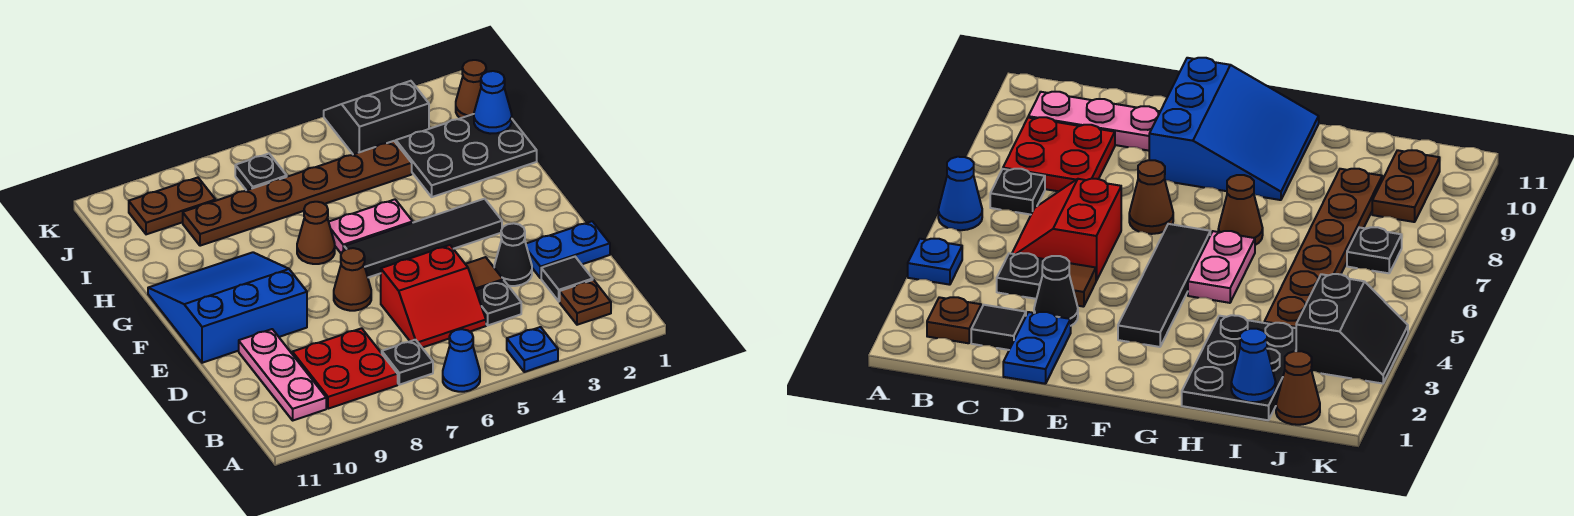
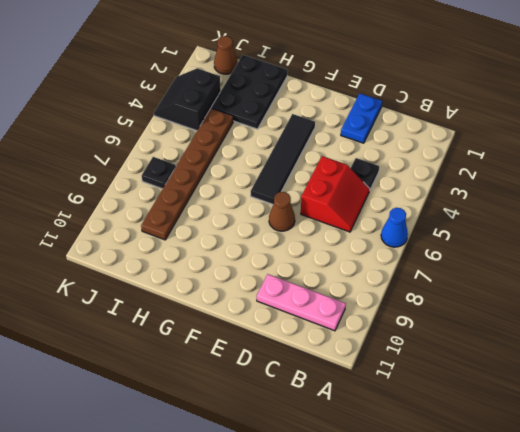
none -> blue 1x1 plate [507,327,558,372]
none -> brown 1x1 plate [560,280,611,325]
none -> black 1x1 plate [382,340,433,385]

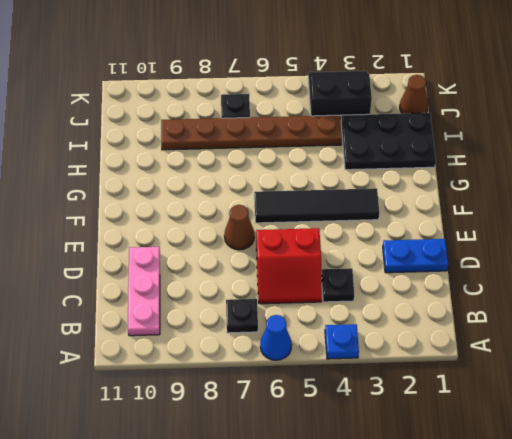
none -> brown 1x1 plate [560,280,611,325]
none -> red 2x2 plate [292,328,398,409]
none -> black 1x1 tile [541,257,593,301]

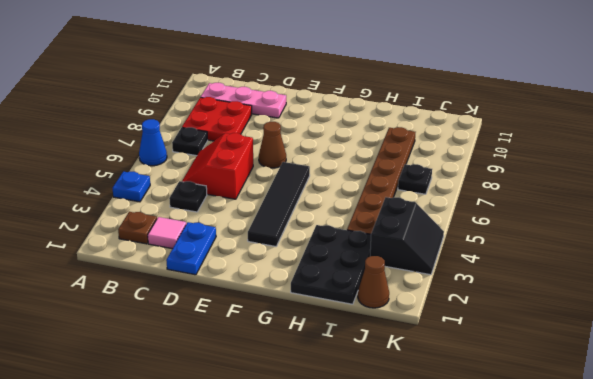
pink 1x1 tile [148,217,186,249] -> black 1x1 tile [541,257,593,301]
none -> black 1x1 cone [494,223,532,286]
none -> brown 1x1 tile [466,257,503,290]
none -> blue 3x3 slope [148,252,307,363]

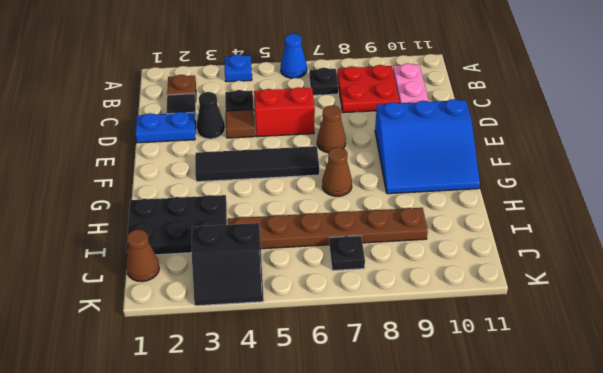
none -> pink 1x2 plate [329,199,413,254]
none -> brown 1x2 plate [129,178,216,234]
none -> blue 1x1 cone [474,71,512,134]

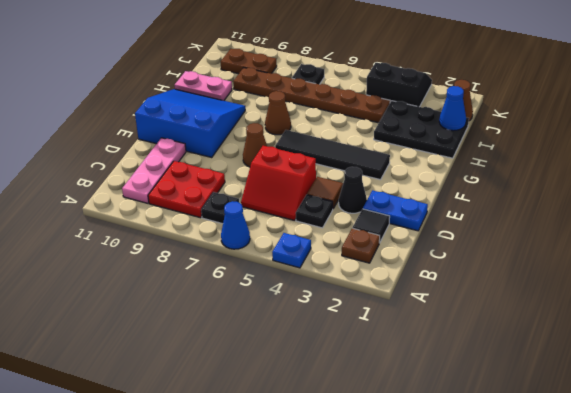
pink 1x2 plate [174,71,232,101] -> pink 1x2 plate moved to [329,199,413,254]

